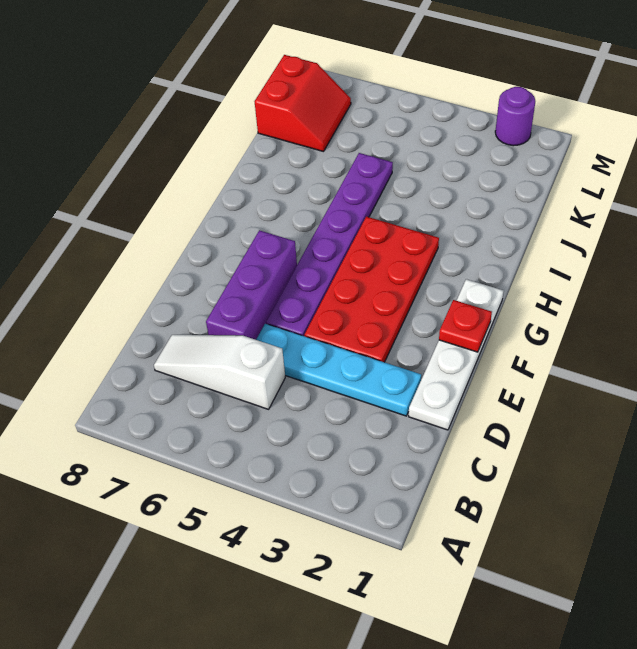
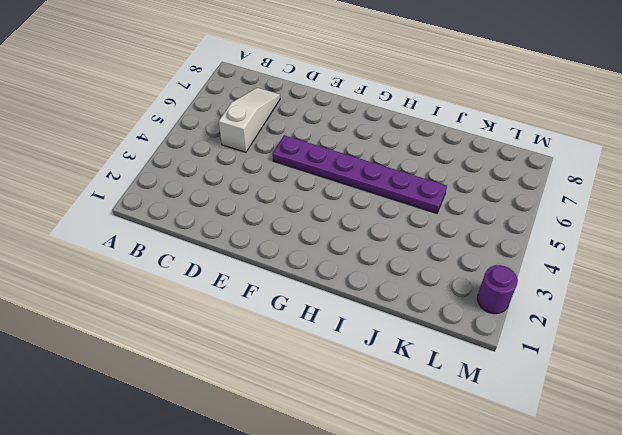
none -> white 1x4 plate [409,279,503,430]
none -> cyan 1x4 plate [256,324,421,416]

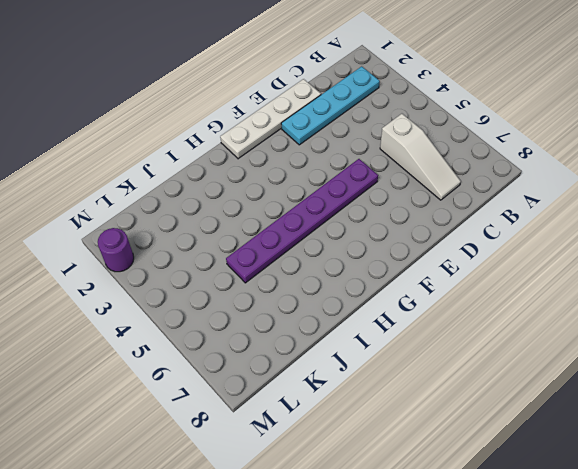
cyan 1x4 plate [281,66,380,145] -> cyan 1x4 plate turned to [256,324,421,416]
none -> purple 1x3 brick [206,230,297,340]
none -> red 2x4 plate [304,217,439,362]

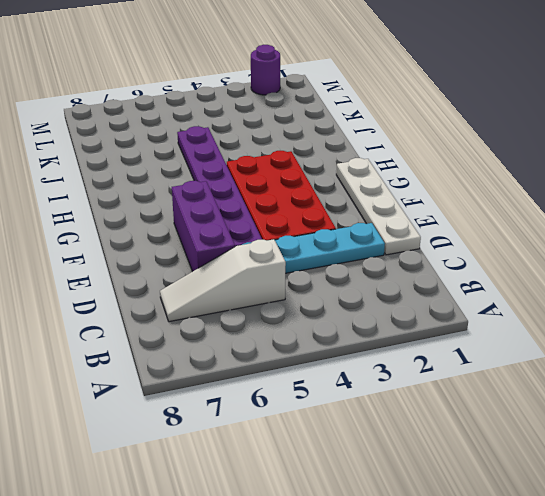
none -> red 2x2 slope [255,55,351,152]
none -> red 1x1 plate [439,300,492,352]

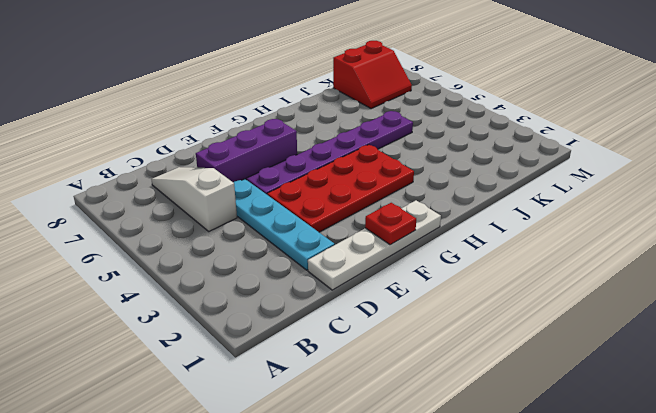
none -> purple 1x1 round brick [495,87,535,146]

